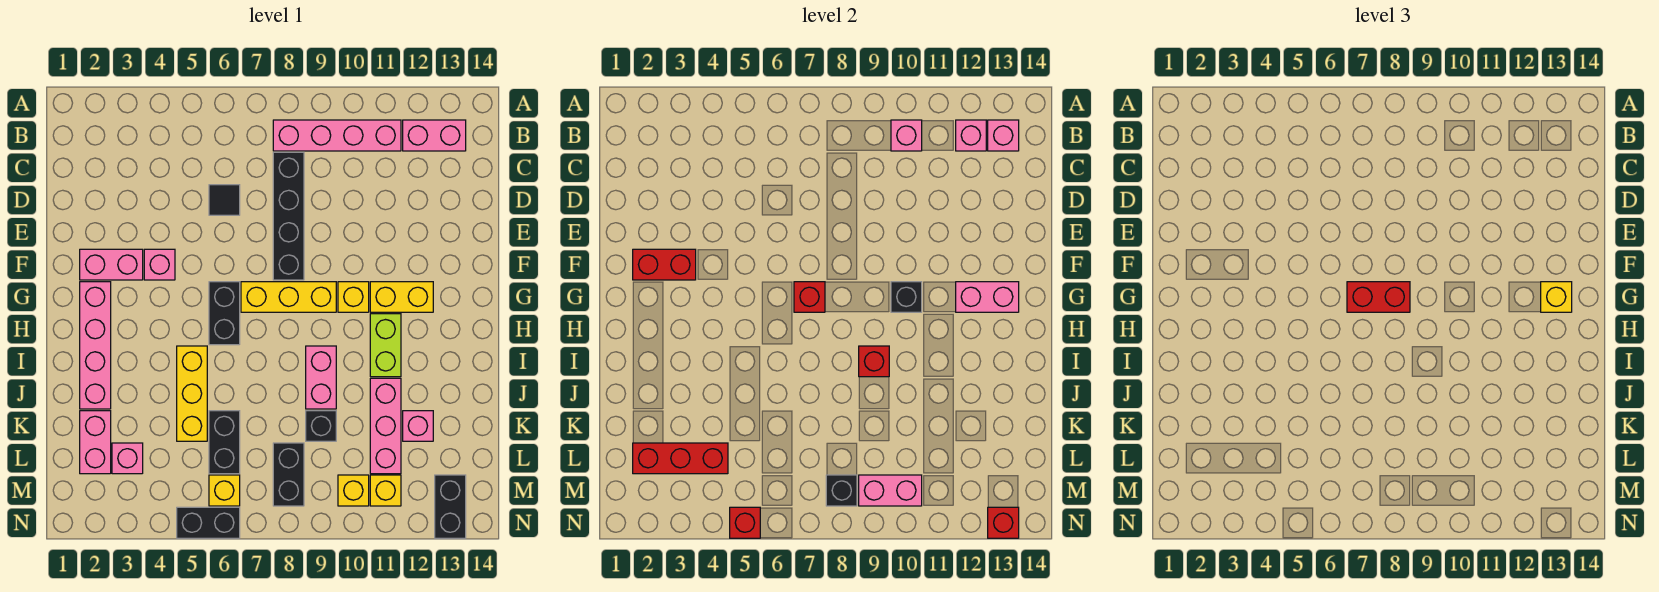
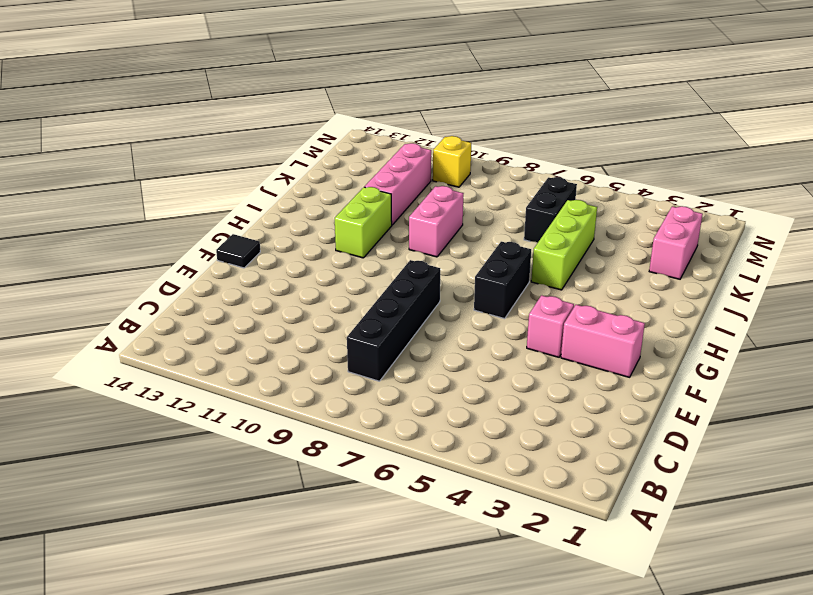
black 1x1 tile [216,234,260,268] -> black 1x1 tile moved to [209,185,240,215]
lime 1x3 brick [531,200,597,290] -> yellow 1x3 brick [177,346,207,441]
none -> pink 1x4 brick [273,120,401,151]
none -> pink 1x2 brick [403,120,466,151]
none -> pink 1x4 brick [80,282,111,409]
none -> yellow 1x3 brick [241,282,336,312]

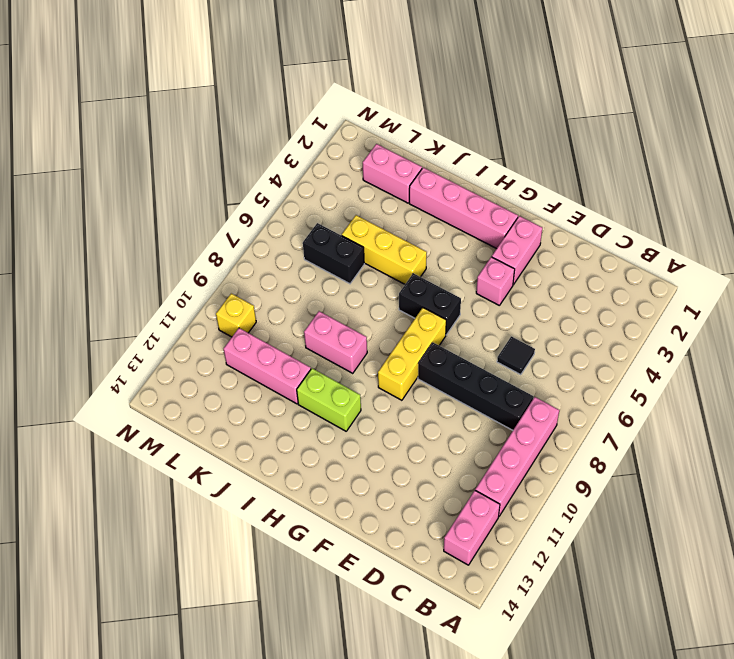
none -> yellow 1x1 brick [338,282,369,312]
none -> yellow 1x2 brick [370,282,433,312]
none -> black 1x1 brick [306,411,336,441]
none -> pink 1x1 brick [403,411,433,441]

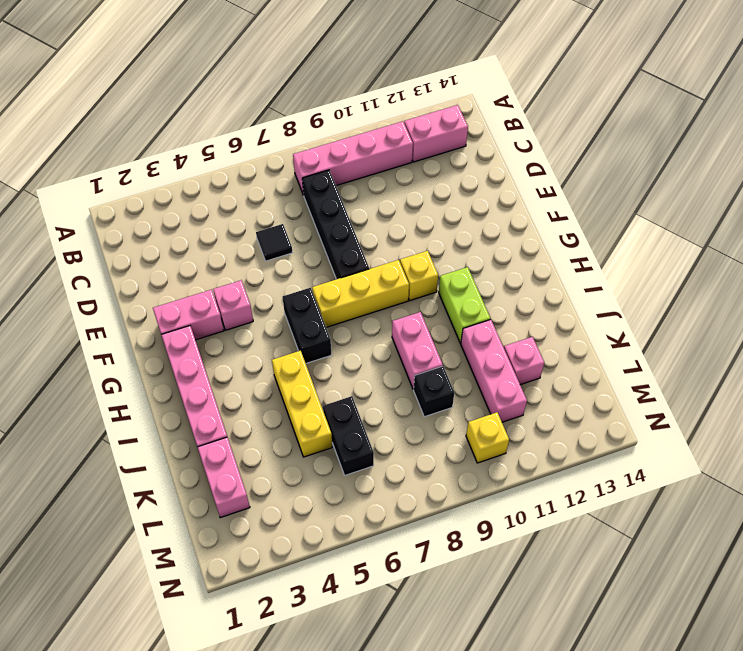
none -> yellow 1x2 brick [370,282,433,312]
none -> pink 1x1 brick [112,443,143,474]
none -> black 1x2 brick [273,443,304,506]
none -> yellow 1x1 brick [209,475,240,506]

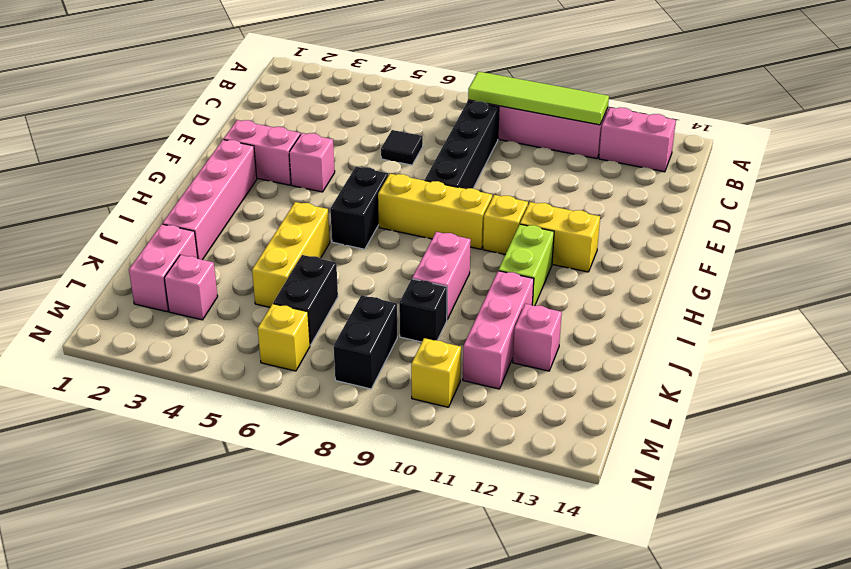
lime 1x4 tile [468,71,609,125] -> pink 1x1 brick [891,120,922,151]
none -> yellow 1x1 brick [370,475,401,506]
none -> black 1x2 brick [435,475,466,538]
none -> black 1x2 brick [177,507,240,538]
none -> pink 1x1 brick [956,120,986,151]

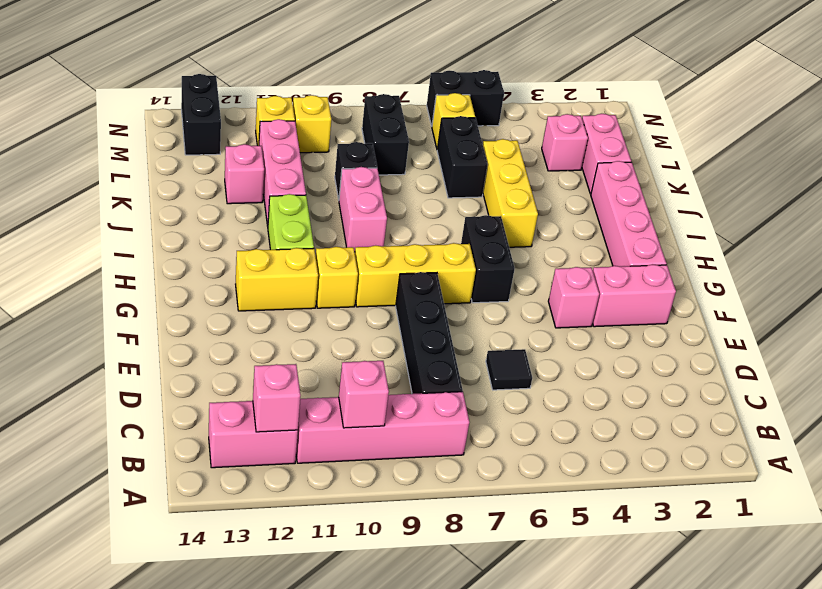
none -> pink 1x1 brick [988,120,1019,151]
none -> red 1x2 brick [633,249,696,280]
none -> red 1x1 brick [794,282,825,312]
none -> black 1x1 brick [891,282,922,312]

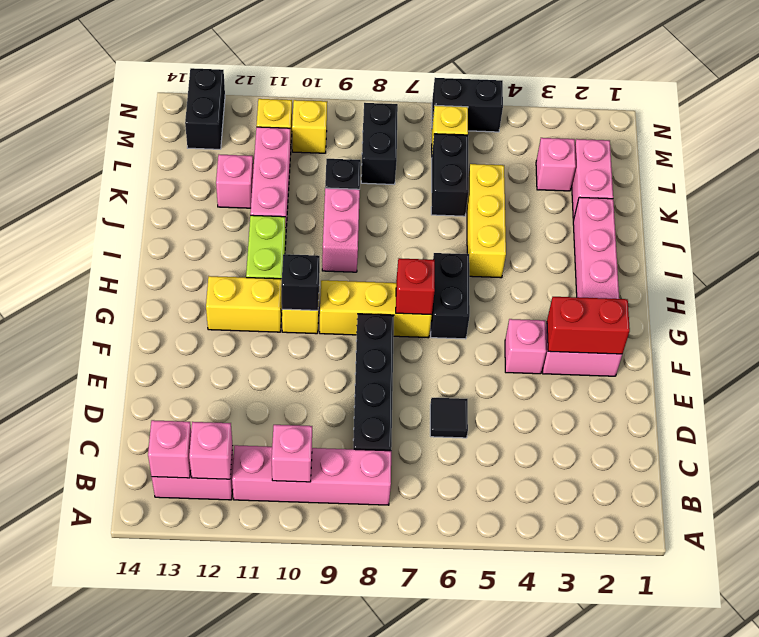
none -> pink 1x2 brick [956,282,1019,312]
none -> red 1x1 brick [859,346,889,377]
none -> red 1x3 brick [633,443,728,474]
none -> black 1x1 brick [826,475,857,506]

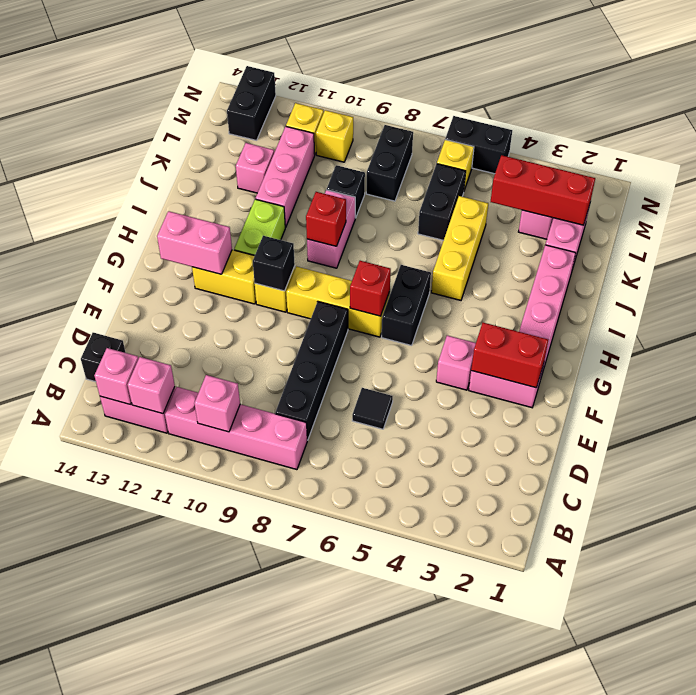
black 1x1 brick [81,333,126,382] -> black 1x1 brick moved to [826,475,857,506]
none -> pink 1x2 brick [859,475,922,506]
none -> red 1x1 brick [730,507,760,538]
none -> red 1x1 brick [988,507,1019,538]
none -> red 1x2 brick [1347,282,1410,312]

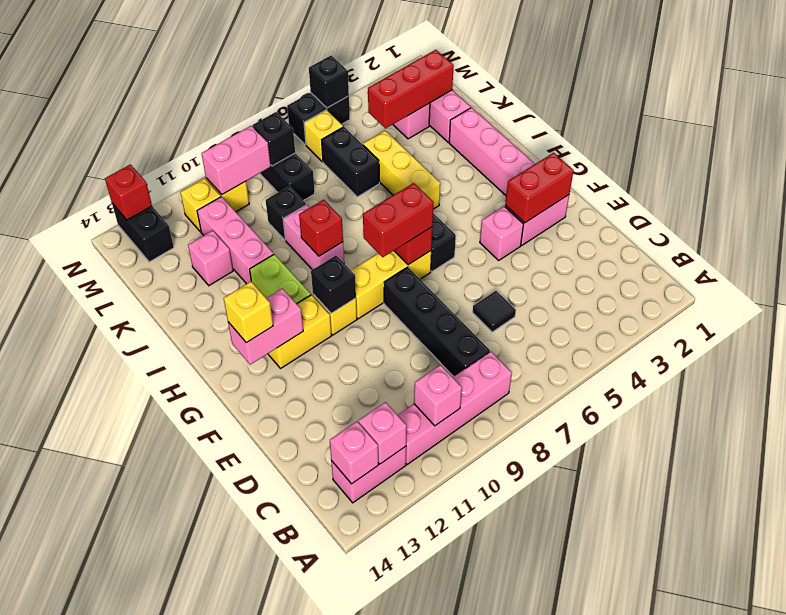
black 1x1 brick [309,56,349,108] -> red 1x1 brick [730,507,760,538]

